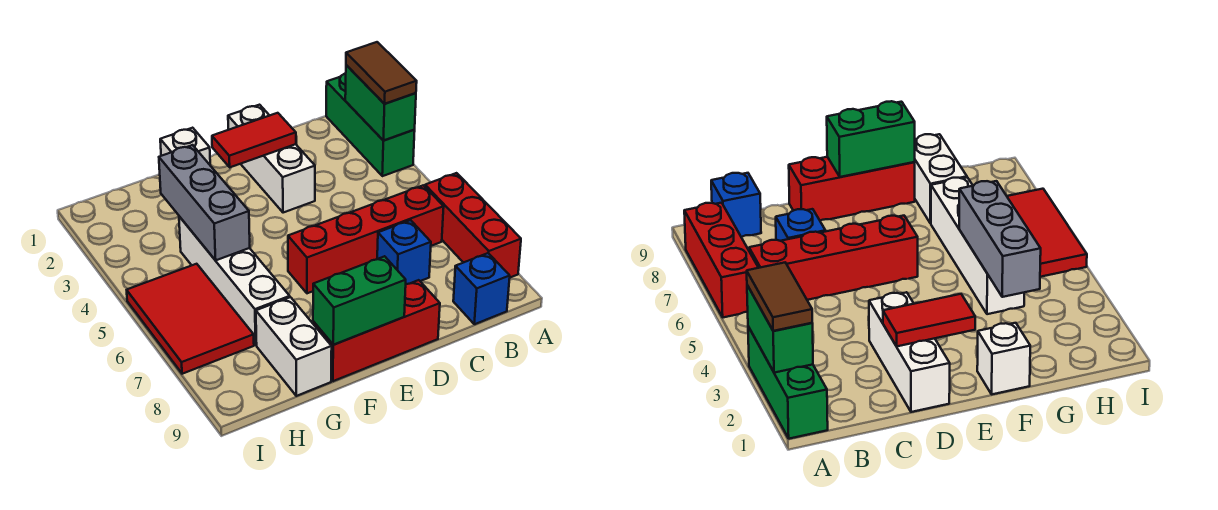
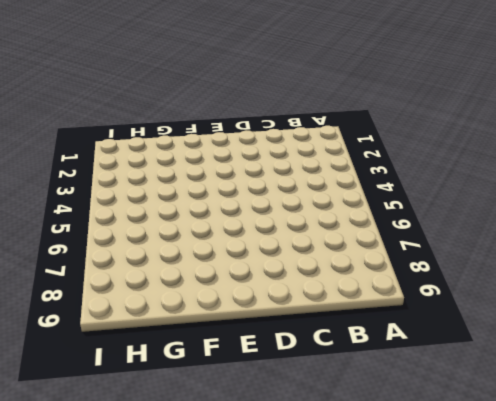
none -> green 1x3 brick [326,73,415,176]
none -> red 1x3 brick [425,173,521,277]
none -> red 1x4 brick [288,185,444,293]

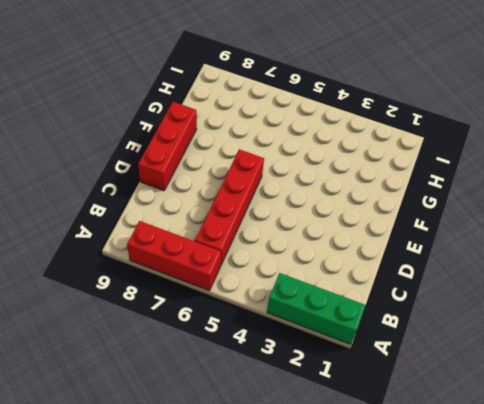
none -> blue 1x1 brick [453,253,510,324]
none -> blue 1x1 brick [377,220,431,284]
none -> white 1x3 brick [228,105,315,213]

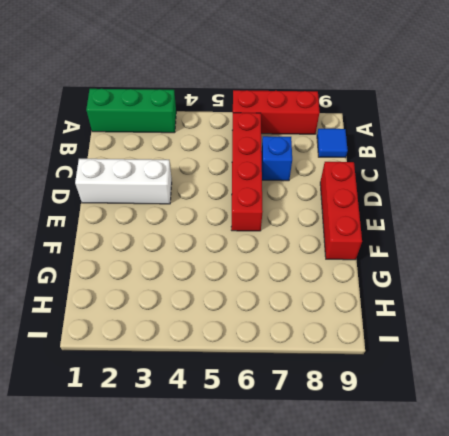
blue 1x1 tile [317,129,348,158] -> blue 1x1 brick [453,253,510,324]
none -> white 1x1 brick [160,128,210,165]
none -> white 1x4 brick [179,216,290,345]
none -> white 1x2 brick [256,297,332,396]

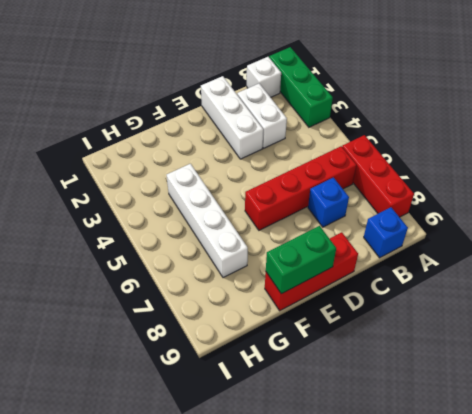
white 1x1 brick [247,57,281,97] -> white 1x1 brick moved to [160,128,210,165]
white 1x2 brick [237,83,287,148] -> white 1x2 brick moved to [256,297,332,396]
none -> red 2x3 tile [127,264,254,374]
none -> green 1x2 brick [345,65,416,141]
none -> red 1x2 tile [212,113,296,167]

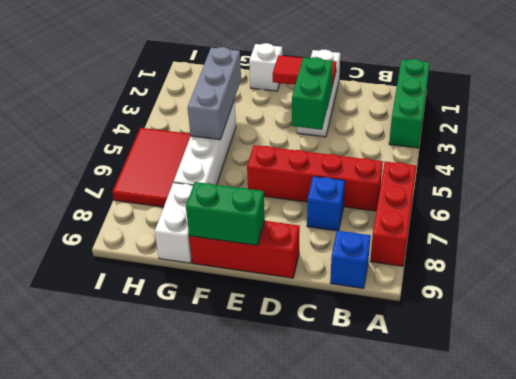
green 1x2 brick [292,57,333,130] -> green 1x2 brick moved to [345,65,416,141]
none -> brown 1x2 tile [346,42,417,104]

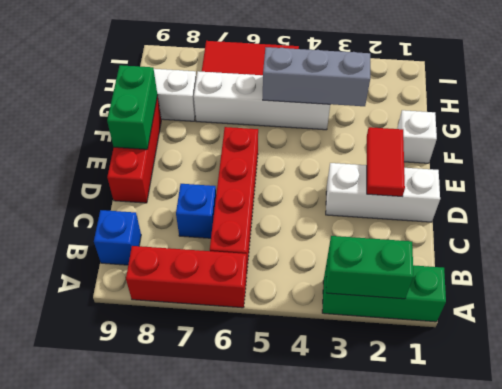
none -> brown 1x2 tile [346,42,417,104]

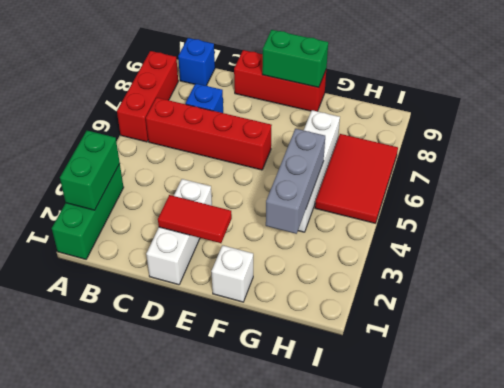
none -> white 1x2 brick [256,297,332,396]
none -> brown 1x2 tile [346,42,417,104]

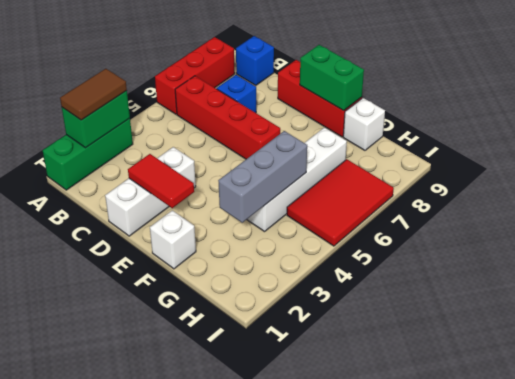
white 1x1 brick [343,98,385,150] -> white 1x2 brick [256,297,332,396]

